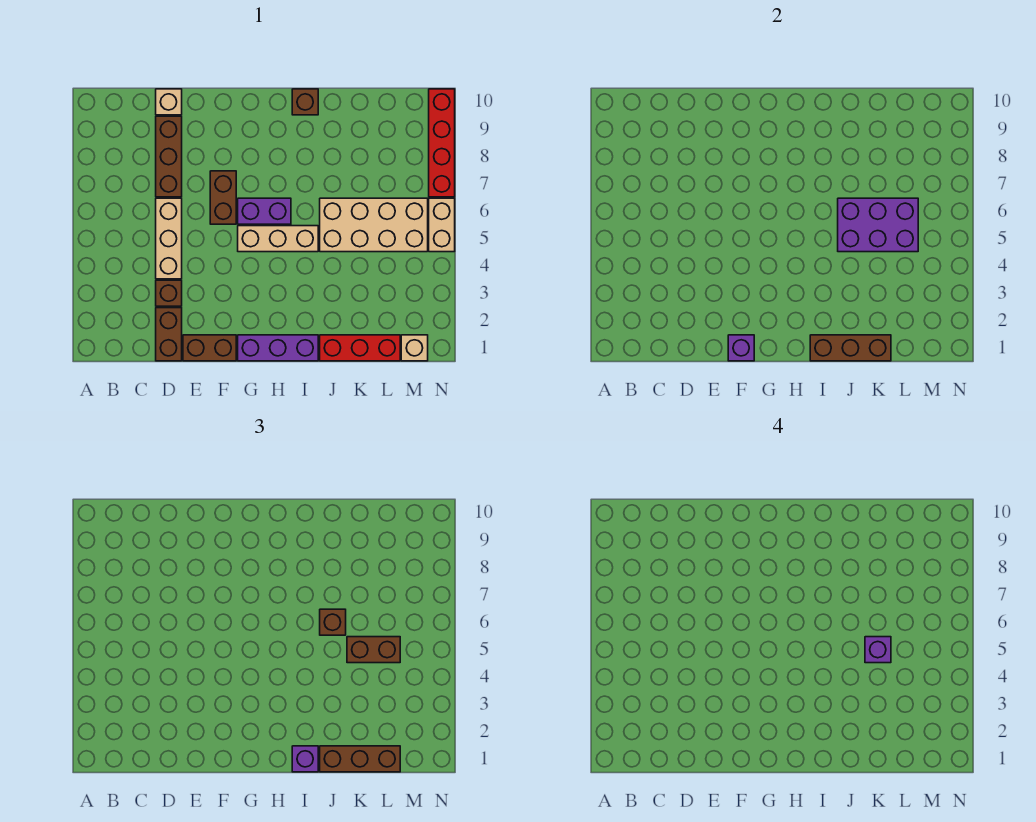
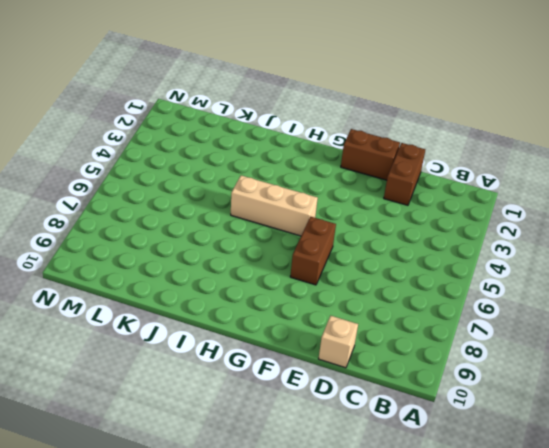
none -> brown 1x1 brick [156,280,182,306]
none -> tan 1x3 brick [156,198,182,279]
none -> brown 1x3 brick [156,116,182,197]

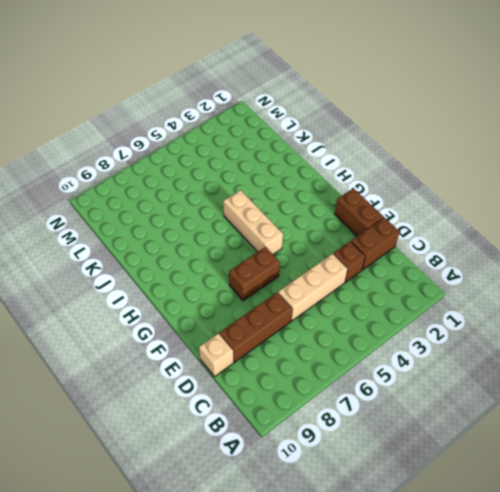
none -> purple 1x3 brick [238,335,318,361]
none -> purple 1x2 brick [238,198,291,224]
none -> brown 1x1 brick [292,89,318,115]

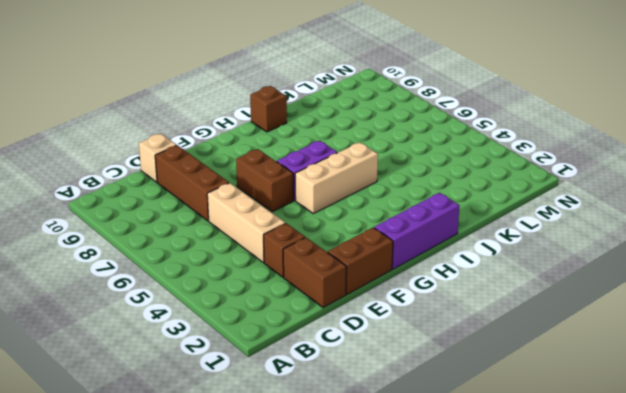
none -> red 1x3 brick [320,335,400,361]
none -> tan 2x4 brick [320,198,428,252]
none -> tan 1x1 brick [401,335,428,361]

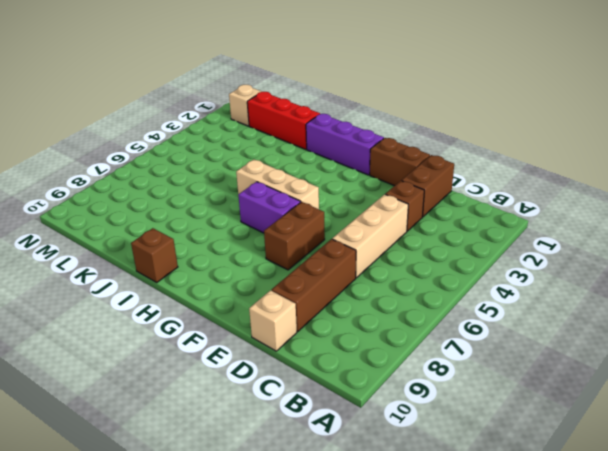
none -> tan 2x4 brick [320,198,428,252]
none -> tan 1x2 brick [429,198,455,252]
none -> red 1x4 brick [429,89,455,197]

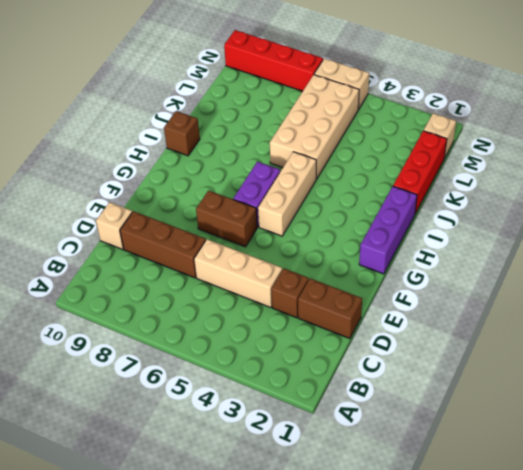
none -> brown 1x2 brick [183,335,236,361]
none -> purple 1x1 brick [728,335,754,361]
none -> brown 1x3 brick [810,335,891,361]

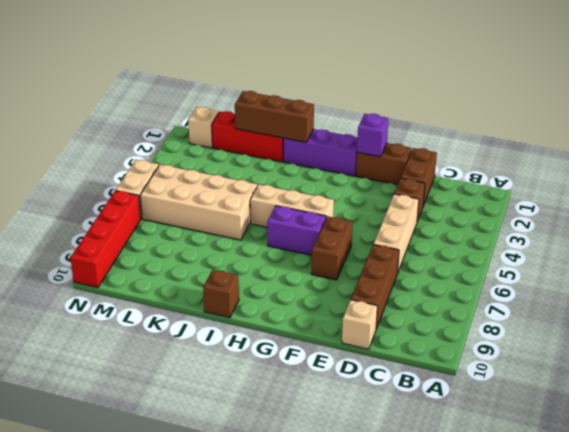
none -> purple 2x3 brick [838,198,918,252]
none -> purple 1x1 brick [292,746,318,772]
none -> brown 1x3 brick [320,746,400,772]

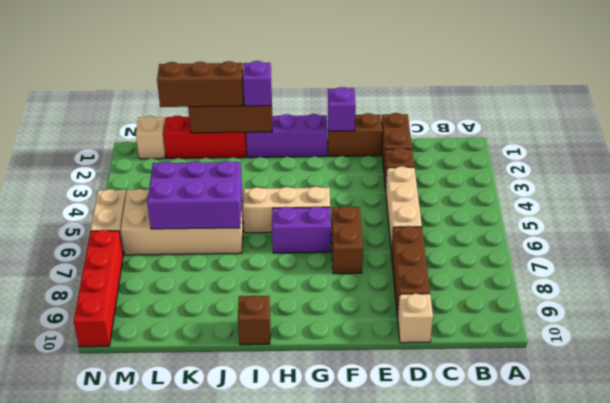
none -> brown 1x1 brick [320,609,346,635]
none -> brown 1x2 brick [347,637,400,663]
none -> purple 1x1 brick [865,637,891,663]

